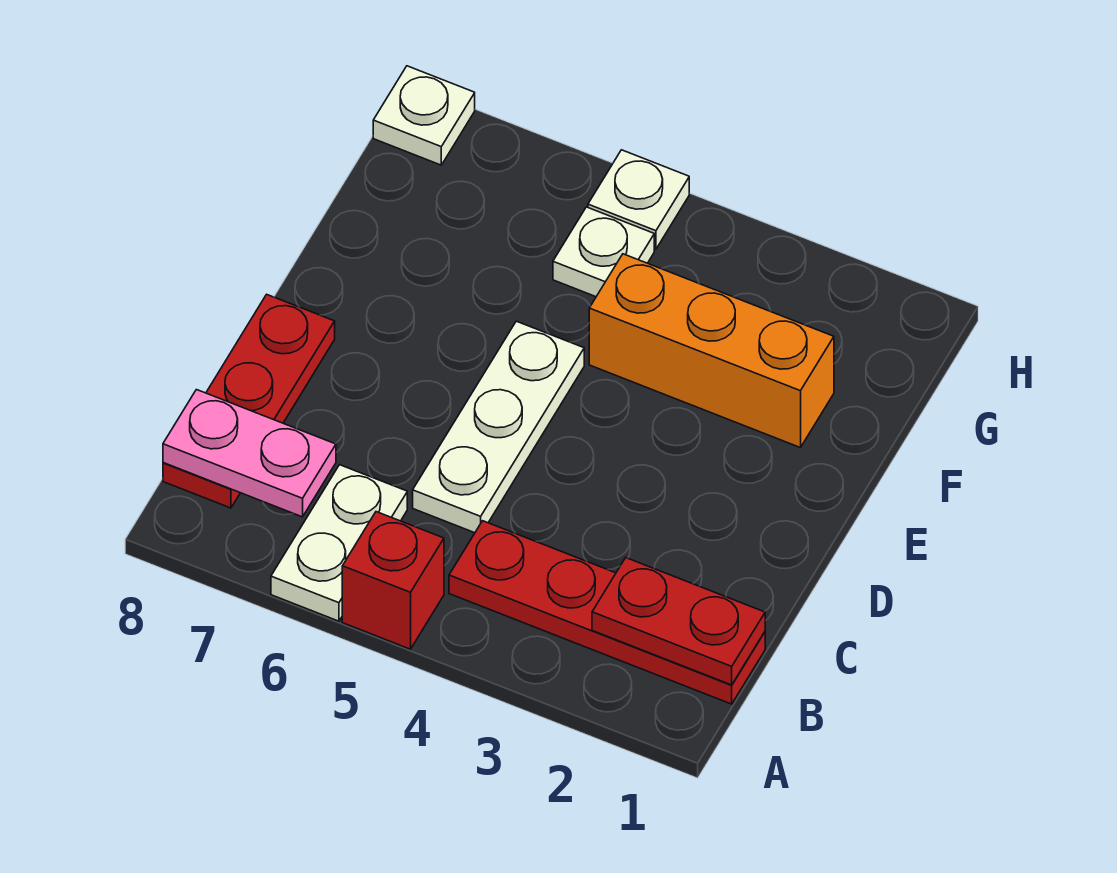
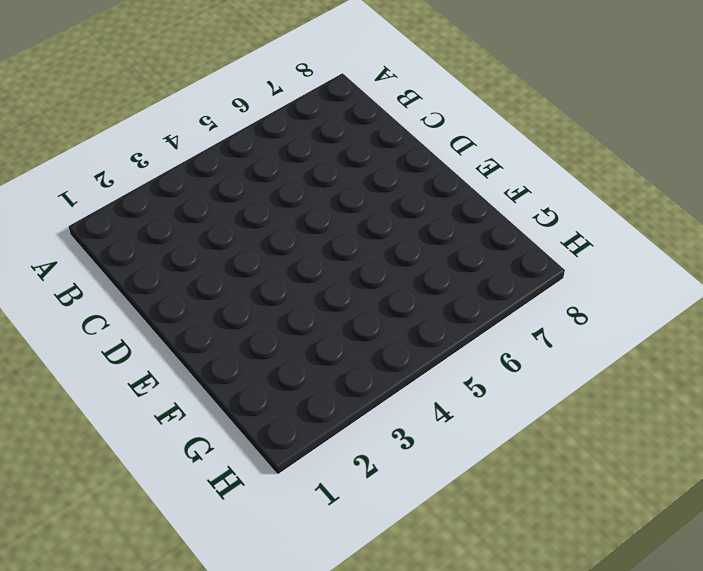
none -> red 1x1 brick [342,512,444,649]
none -> white 1x2 plate [271,465,407,621]

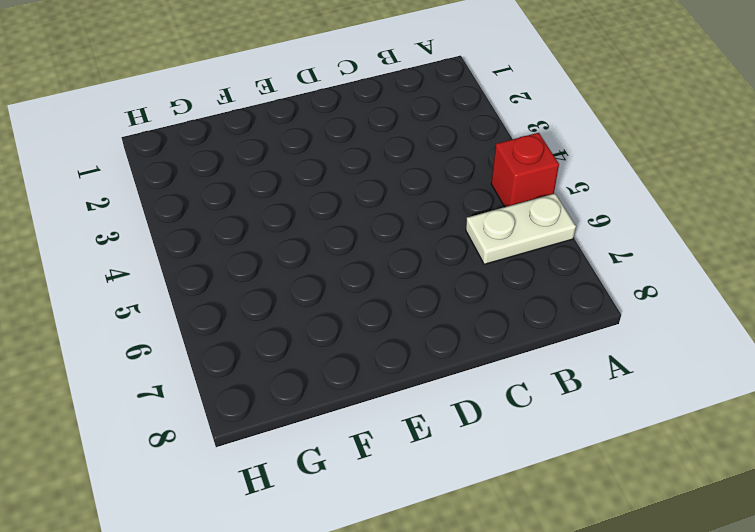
none -> red 1x4 plate [449,521,765,704]
none -> red 1x3 plate [163,294,335,508]

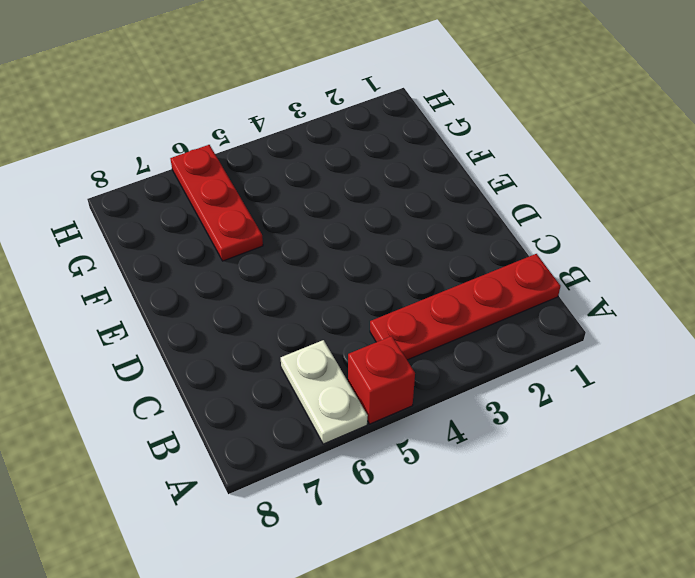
red 1x3 plate [170,145,263,261] -> red 1x3 plate moved to [163,294,335,508]
none -> white 1x3 plate [413,321,584,533]
none -> orange 1x3 brick [589,254,834,448]

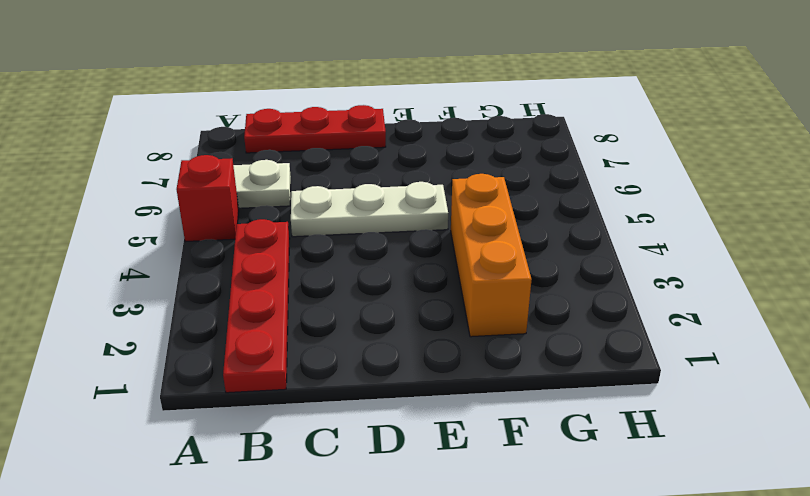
none -> white 1x1 plate [553,207,654,297]
none -> white 1x1 plate [588,150,689,249]

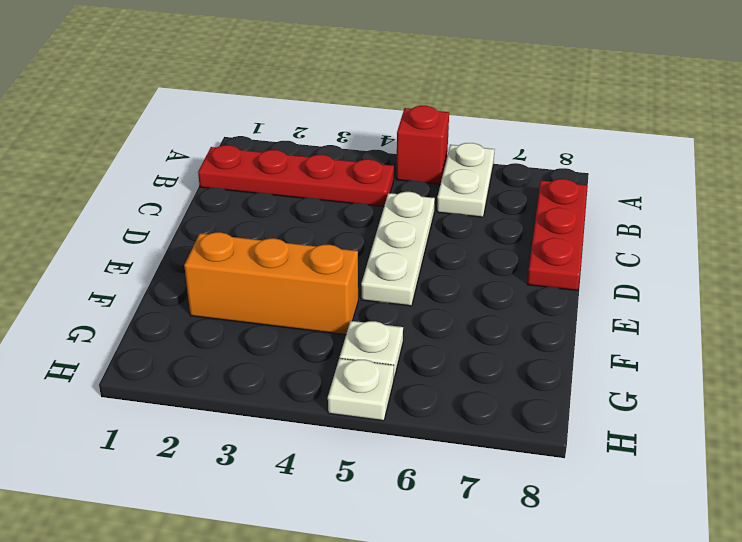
none -> white 1x1 plate [373,66,475,165]
none -> red 1x2 plate [592,558,765,685]

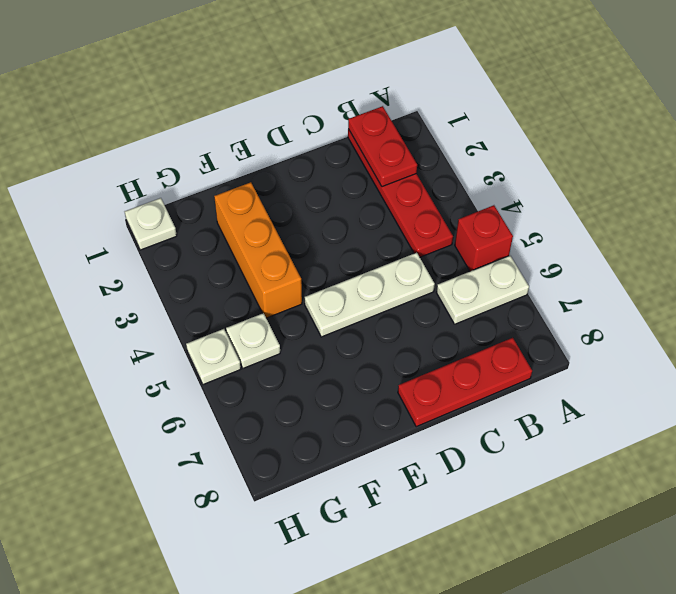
white 1x1 plate [125,198,177,250] -> white 1x1 plate moved to [373,66,475,165]
none -> pink 1x2 plate [163,390,336,517]

